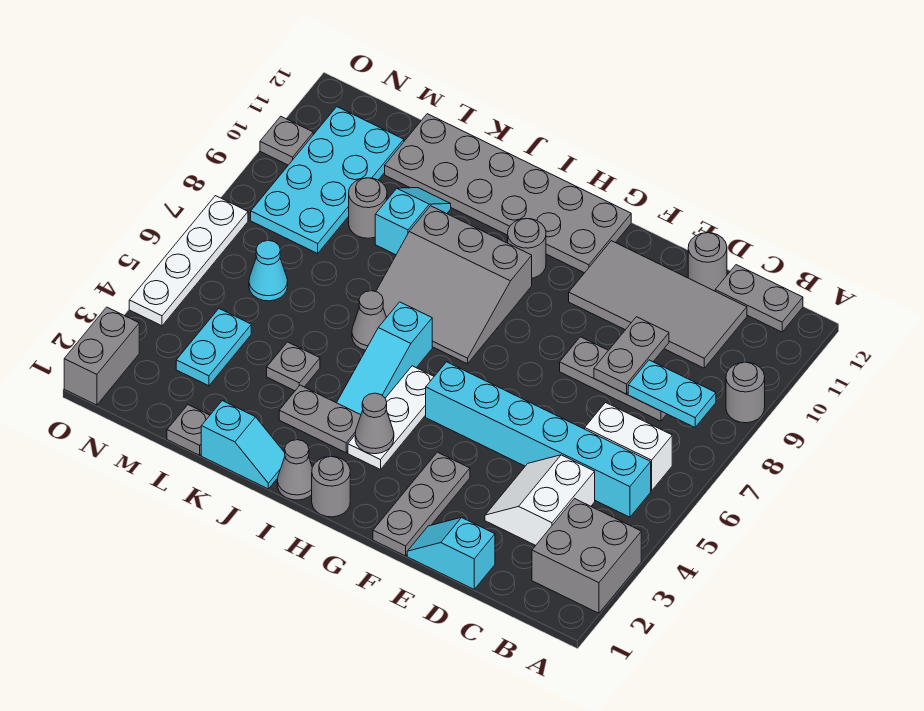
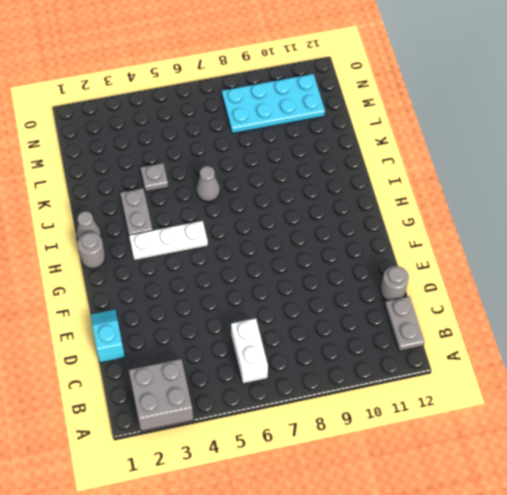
none -> grey 1x1 round brick [726,362,765,423]
none -> cyan 1x6 brick [426,362,651,517]
none -> white 2x2 slope [485,455,595,545]
none -> grey 1x3 plate [560,337,667,421]

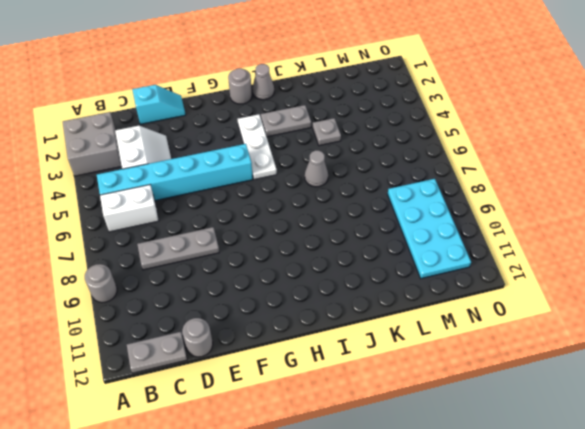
none -> grey 2x4 tile [569,241,747,368]
none -> grey 1x3 plate [373,452,470,556]
none -> grey 2x6 plate [385,114,631,273]
none -> grey 3x3 slope [376,206,532,364]

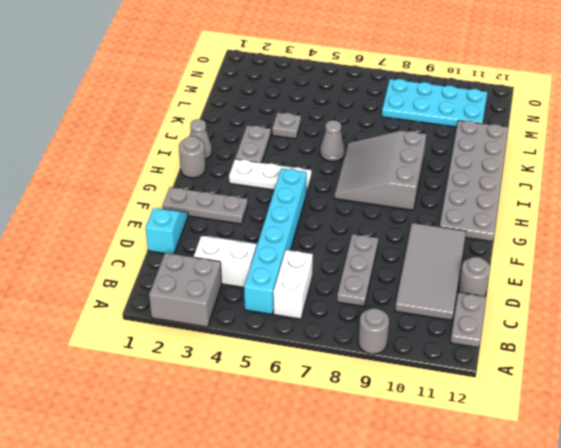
none -> grey 1x1 round brick [508,219,546,278]
none -> cyan 1x3 slope [337,302,432,415]
none -> cyan 1x2 slope [201,401,285,489]
none -> cyan 1x2 slope [375,188,451,255]

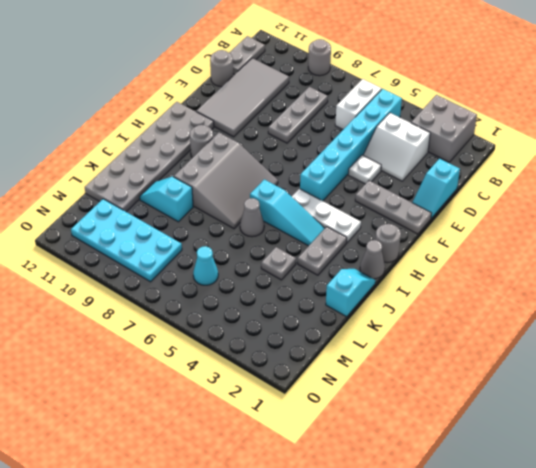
white 1x1 plate [348,155,381,184] -> none
none -> grey 1x1 plate [167,405,210,455]
none -> grey 1x1 round brick [349,178,387,238]
none -> cyan 1x2 plate [176,309,251,386]
none -> grey 1x2 brick [64,307,139,405]

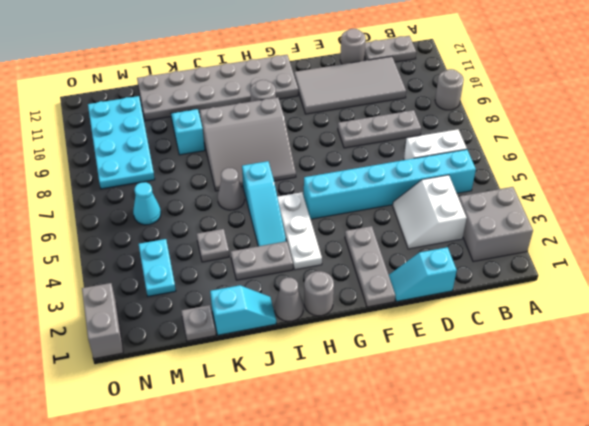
none -> grey 1x1 round brick [349,178,387,238]
none -> white 1x4 plate [129,196,248,326]
none -> grey 1x1 plate [260,116,313,165]
none -> cyan 1x2 plate [628,360,716,427]

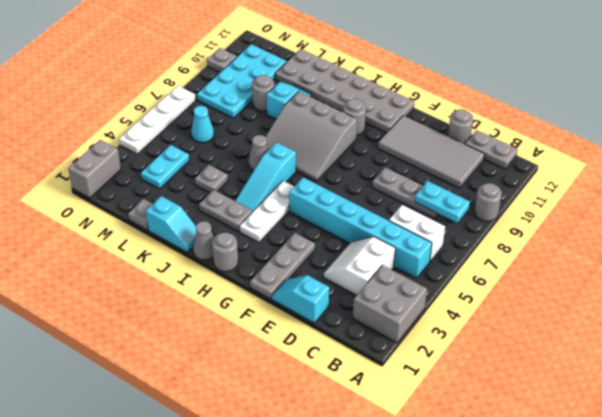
none -> grey 1x2 plate [594,317,669,394]
none -> grey 1x1 cone [355,393,394,454]

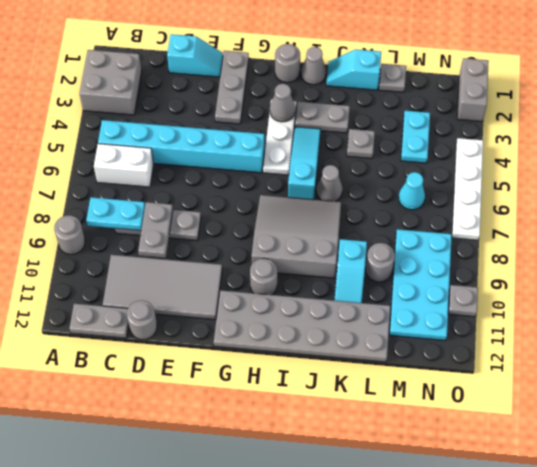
none -> white 2x2 slope [485,455,595,545]

